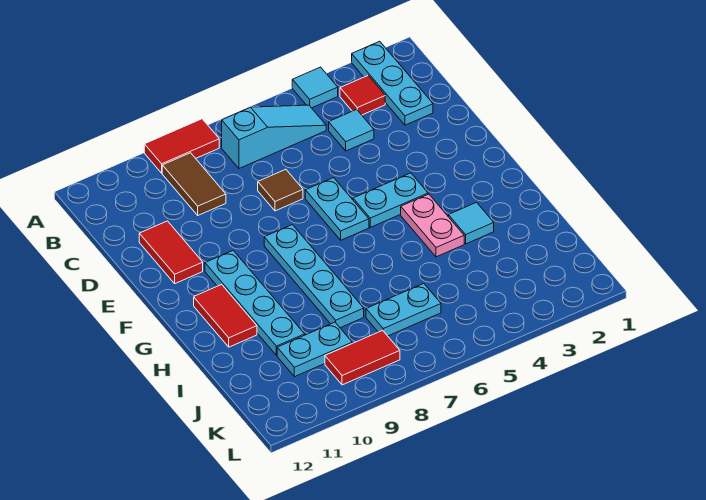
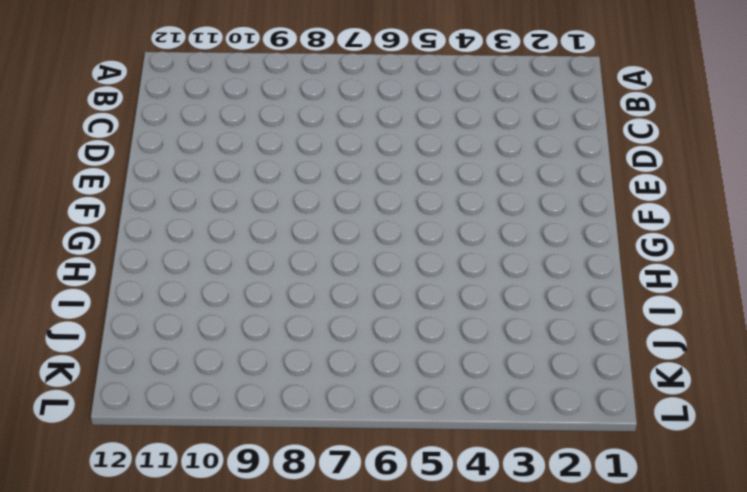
none -> cyan 1x3 plate [352,41,433,125]
none -> cyan 1x1 tile [292,67,338,108]
none -> red 1x2 tile [144,119,219,173]

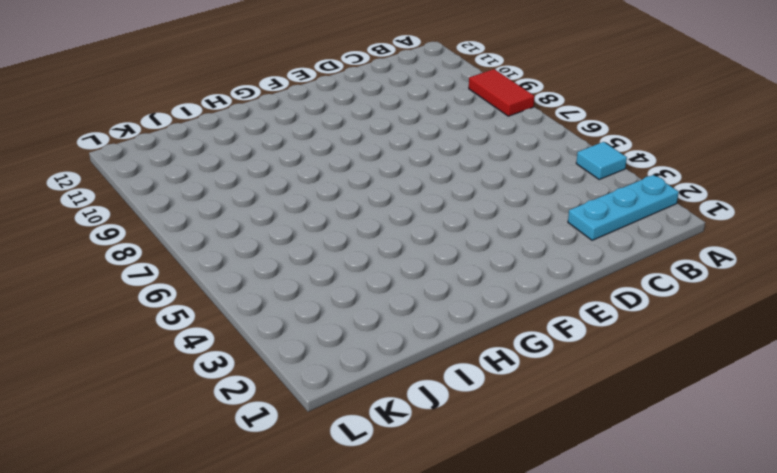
none -> red 1x1 tile [340,76,385,115]
none -> cyan 1x3 slope [222,105,326,168]
none -> brown 1x2 tile [162,153,226,215]

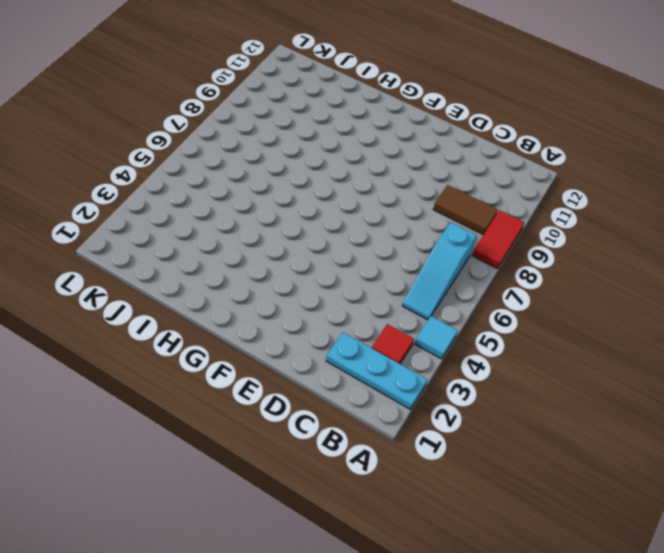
none -> cyan 1x1 tile [329,109,374,151]
none -> brown 1x1 tile [258,169,303,211]
none -> red 1x2 tile [139,221,203,283]

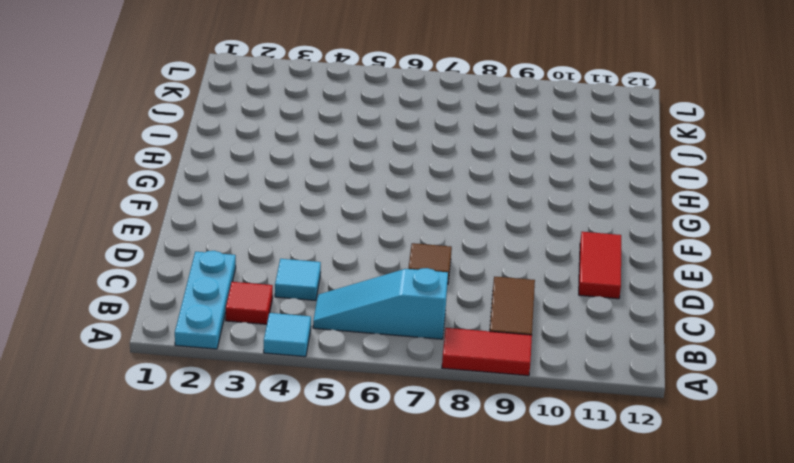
none -> cyan 1x2 plate [305,178,369,240]
none -> cyan 1x2 plate [353,173,428,227]
none -> cyan 1x4 plate [264,225,364,328]

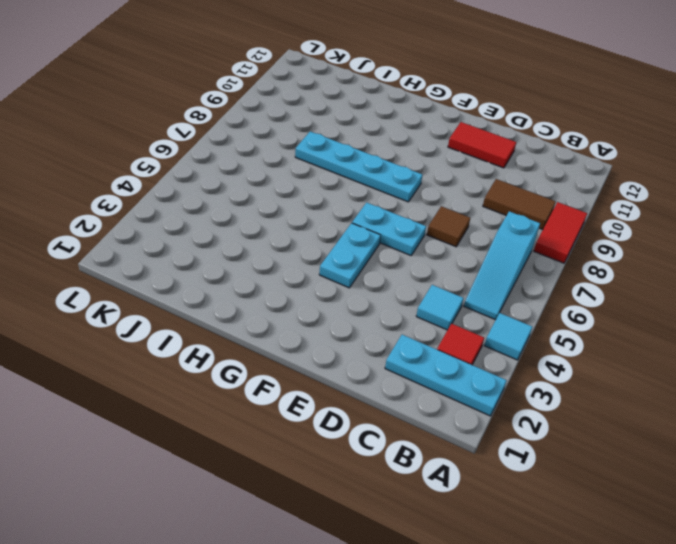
none -> cyan 1x4 plate [205,251,305,355]
none -> pink 1x2 plate [401,194,464,257]
none -> red 1x2 tile [194,285,257,347]

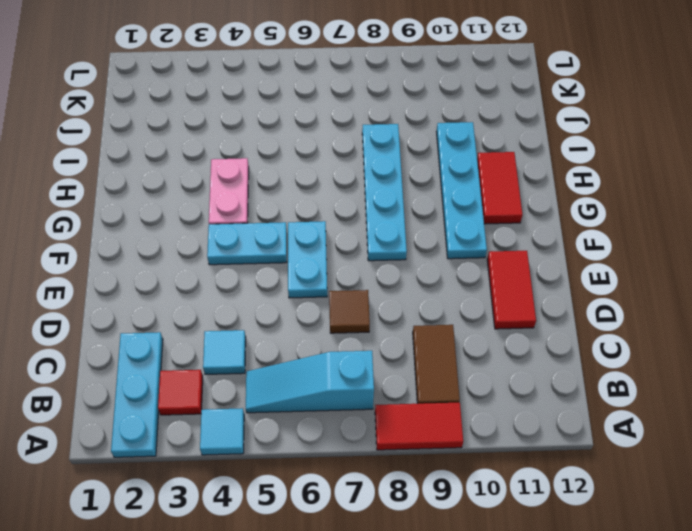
none -> cyan 1x1 tile [448,202,494,244]
none -> cyan 1x2 plate [366,284,441,336]
none -> cyan 1x2 plate [277,322,352,377]

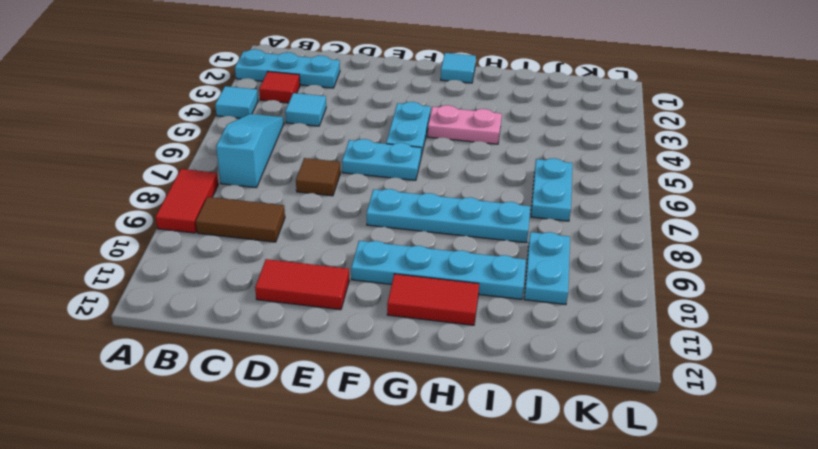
cyan 1x1 tile [441,53,476,83] -> cyan 1x1 tile moved to [448,202,494,244]
none -> red 1x2 tile [325,330,400,385]

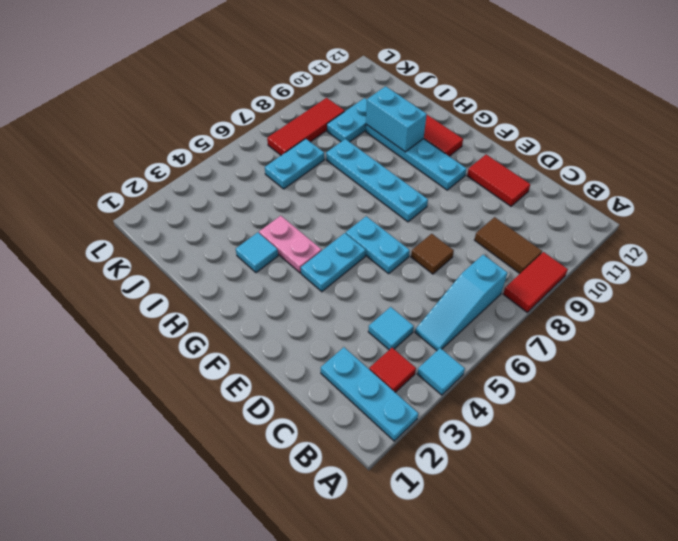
cyan 1x2 brick [366,86,427,152] -> none
red 1x3 tile [267,98,345,155] -> red 1x2 tile [325,330,400,385]

